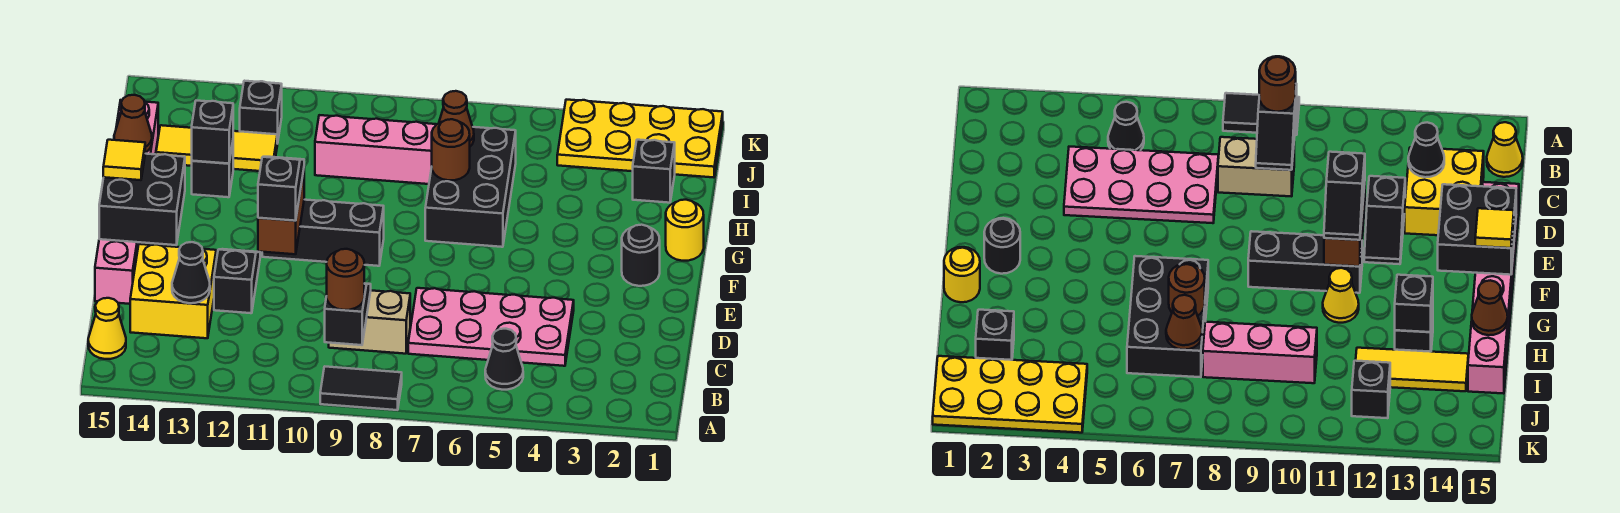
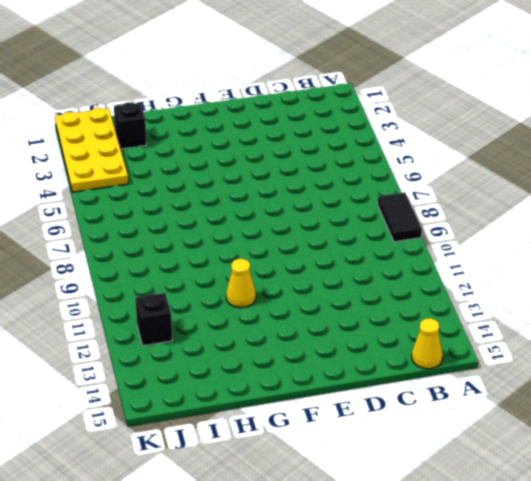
none -> black 1x1 cone [485,329,523,390]
none -> pink 2x4 plate [408,288,574,366]
none -> tan 1x2 brick [329,291,410,354]
none -> yellow 2x2 brick [130,244,216,338]

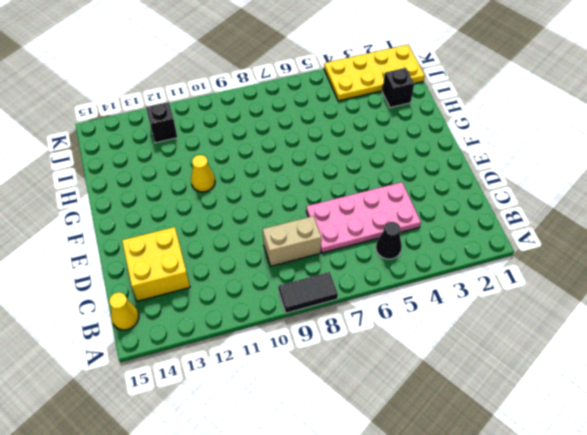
none -> black 1x2 slope [214,249,260,313]
none -> pink 1x6 brick [95,100,158,304]
none -> black 1x1 round brick [622,225,660,286]
none -> black 1x3 brick [262,200,384,266]

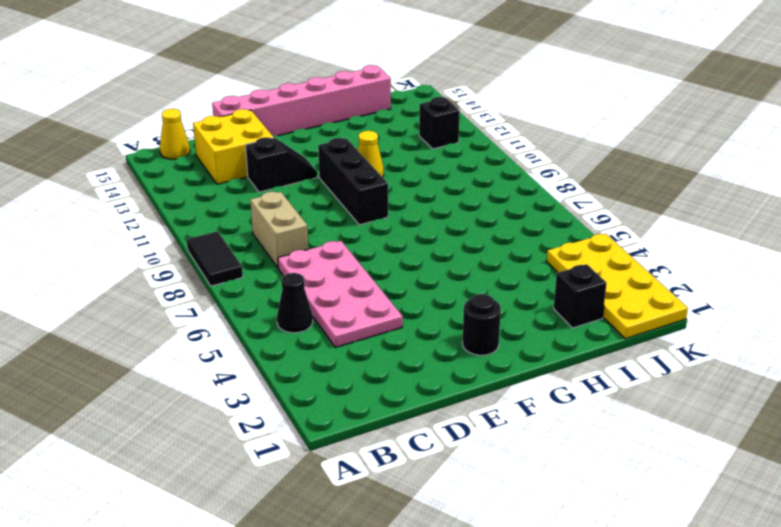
none -> yellow 1x1 round brick [666,200,704,261]
none -> black 2x3 brick [425,127,516,247]
none -> black 1x1 brick [192,143,233,197]
none -> pink 1x3 brick [315,115,436,184]

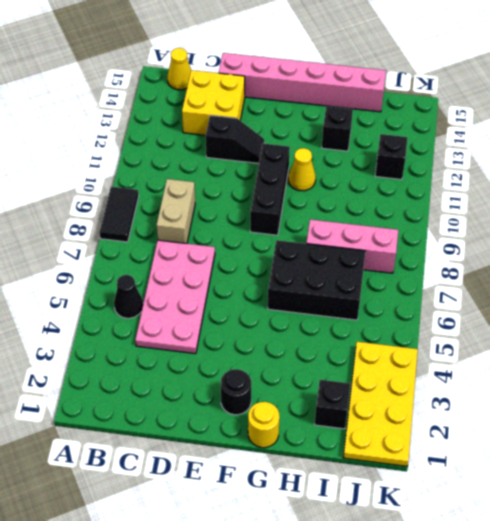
pink 1x3 brick [306,219,399,273] -> pink 1x3 brick turned to [315,115,436,184]
none -> yellow 1x3 tile [156,125,277,171]
none -> black 1x2 slope [325,283,371,345]
none -> black 1x1 cone [172,242,210,303]
none -> brown 1x2 brick [258,170,304,254]

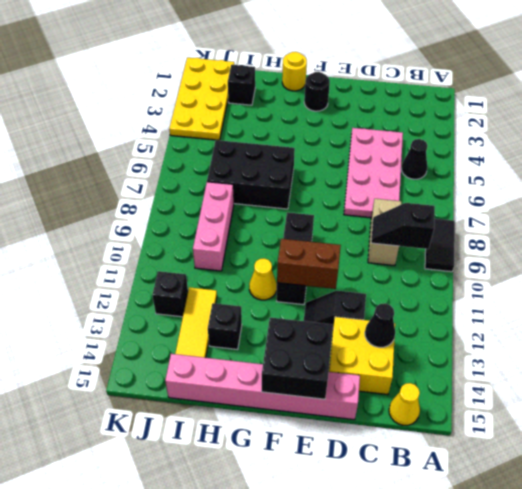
none -> brown 1x1 round brick [432,119,470,180]
none -> black 1x1 brick [192,101,233,164]
none -> brown 1x1 cone [114,95,152,153]
none -> brown 1x1 cone [439,91,474,146]

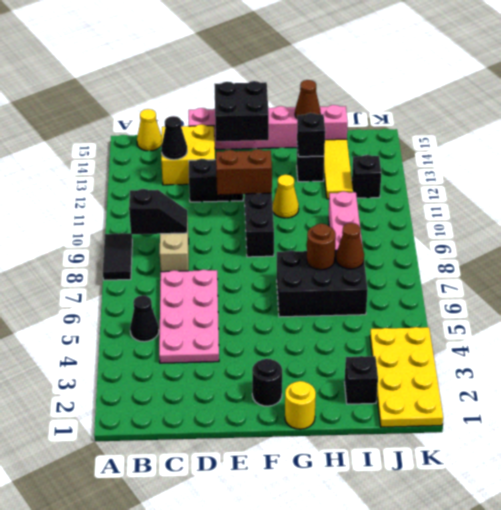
none -> brown 1x1 round brick [327,249,364,310]
none -> black 1x2 slope [258,157,304,221]
none -> yellow 1x1 tile [103,140,145,180]

